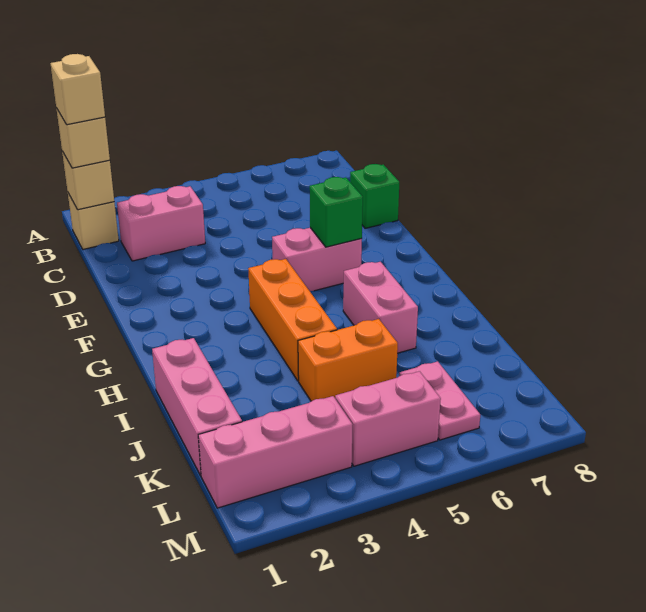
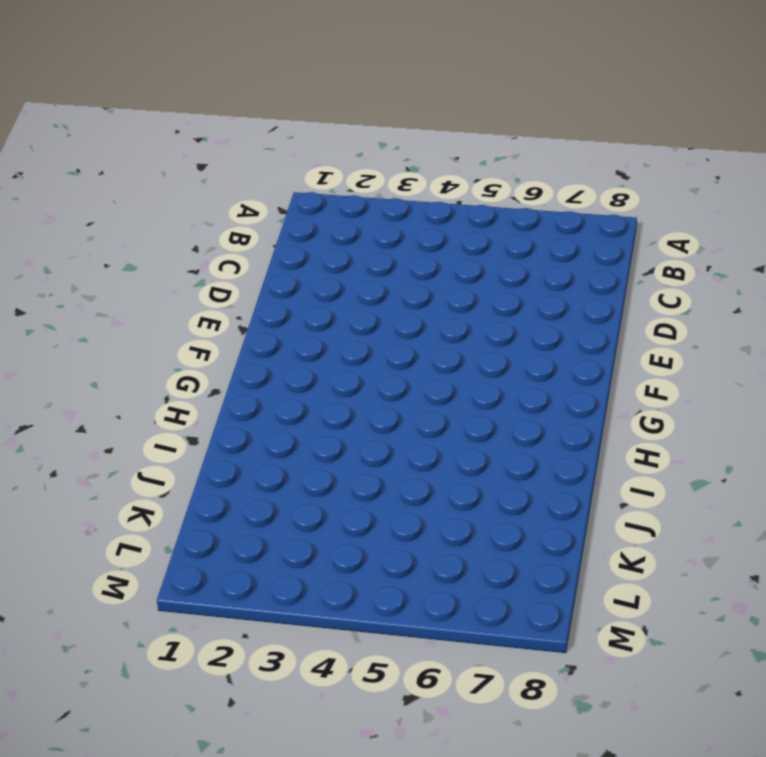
none -> tan 1x1 brick [68,193,119,249]
none -> pink 1x2 brick [117,186,205,261]
none -> green 1x1 brick [350,164,399,228]

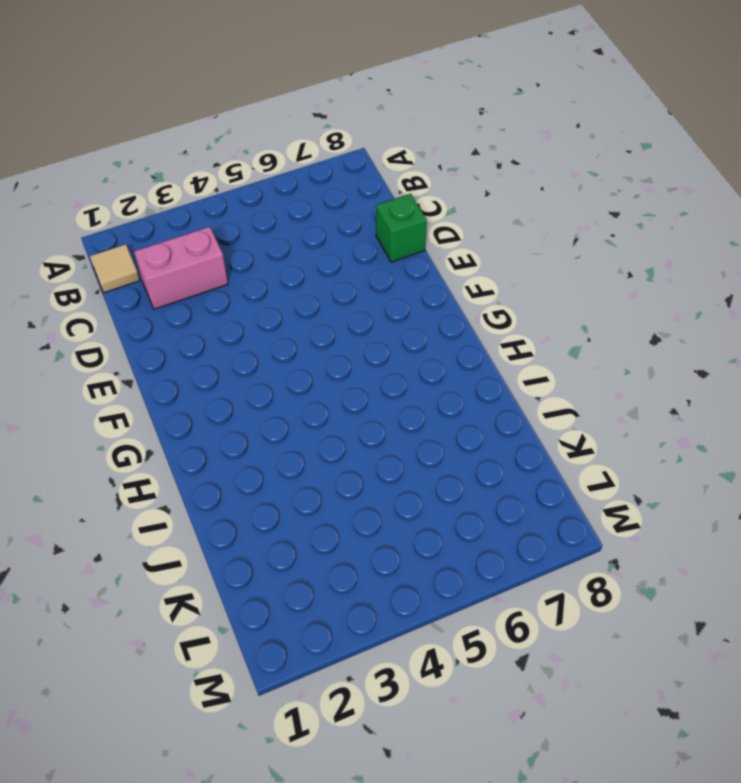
tan 1x1 tile [90,244,140,293] -> tan 1x1 brick [68,193,119,249]
none -> pink 1x2 brick [272,228,362,291]
none -> orange 1x3 brick [248,259,337,381]
none -> pink 1x2 brick [343,262,418,353]

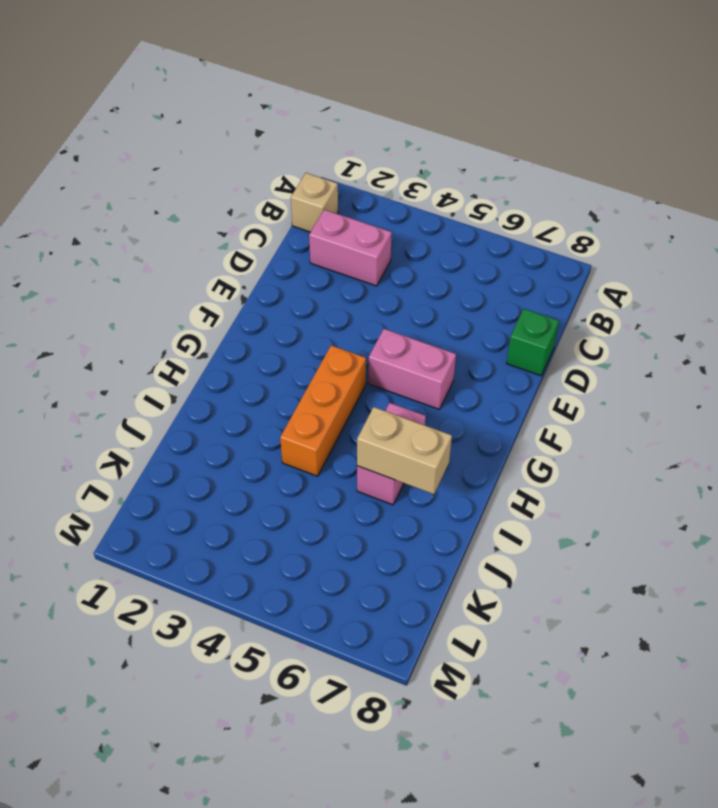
tan 1x2 brick [357,407,452,494] -> none
none -> pink 1x3 brick [152,338,242,476]
none -> orange 1x2 brick [298,319,398,401]
none -> pink 1x2 plate [399,361,480,440]

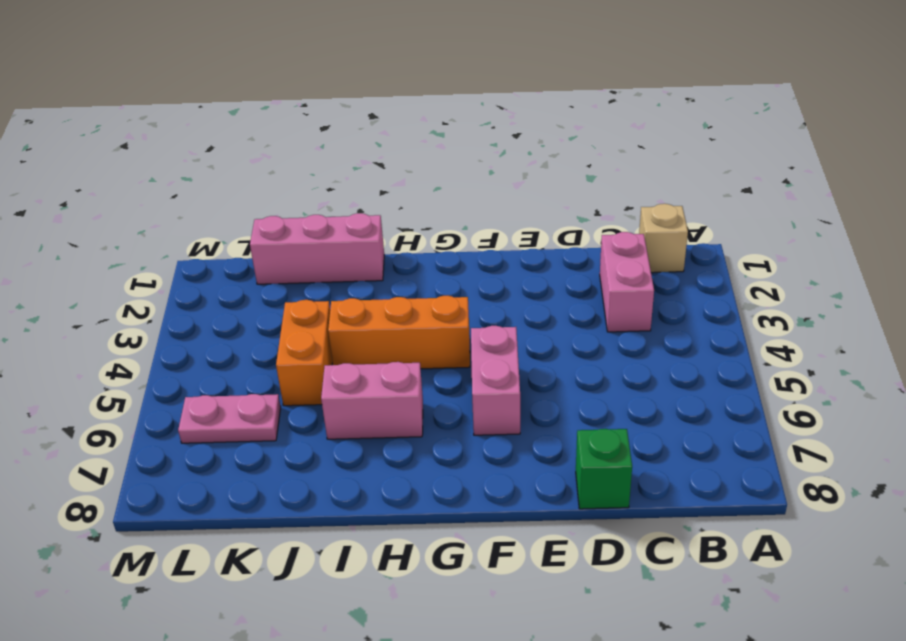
none -> pink 1x3 brick [198,396,353,508]
none -> pink 1x2 brick [335,371,441,466]
none -> tan 1x1 brick [62,152,114,210]

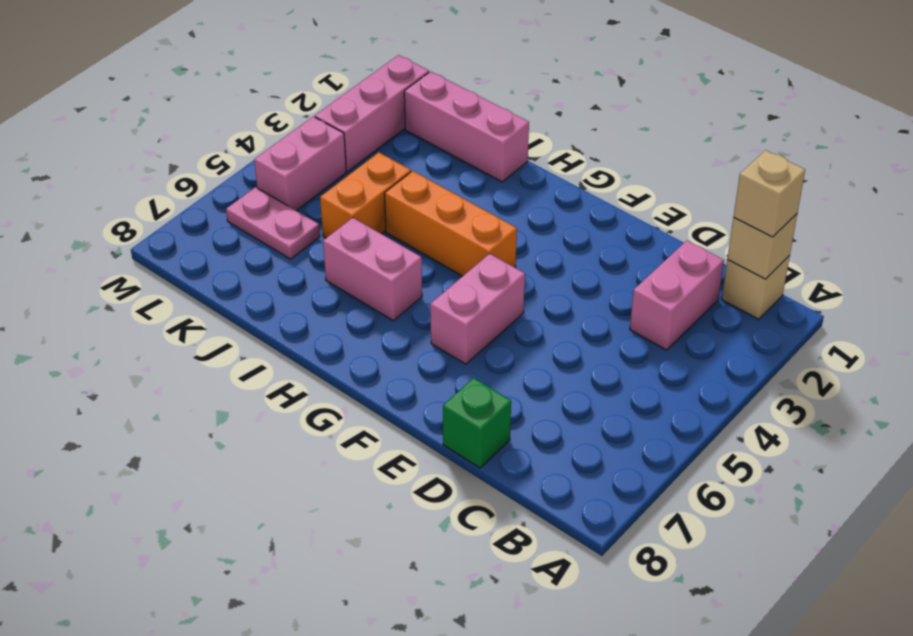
none -> green 1x1 brick [310,177,363,247]
none -> tan 1x1 brick [51,54,105,125]

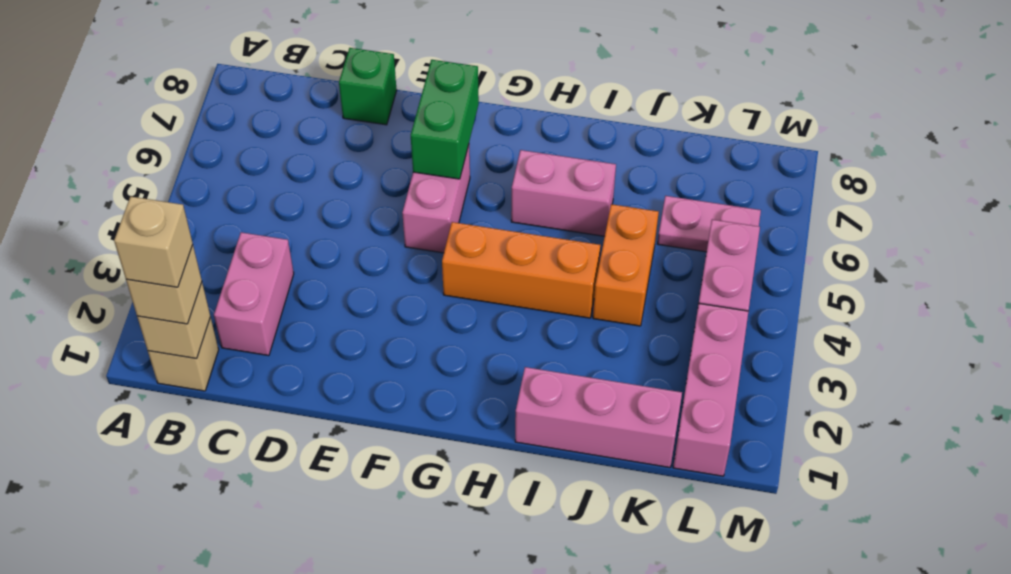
green 1x2 brick [411,60,479,179] -> green 1x1 brick [310,177,363,247]

